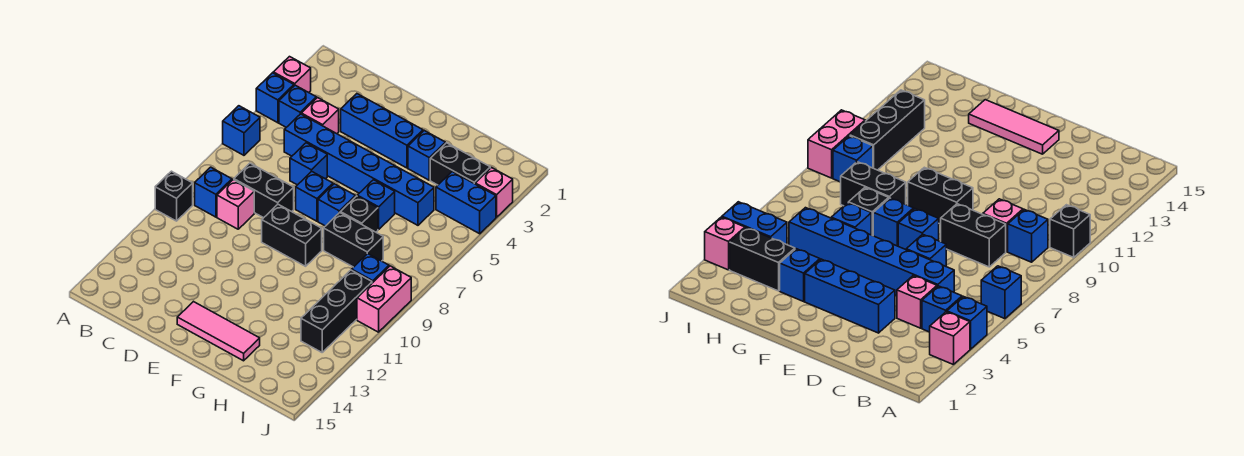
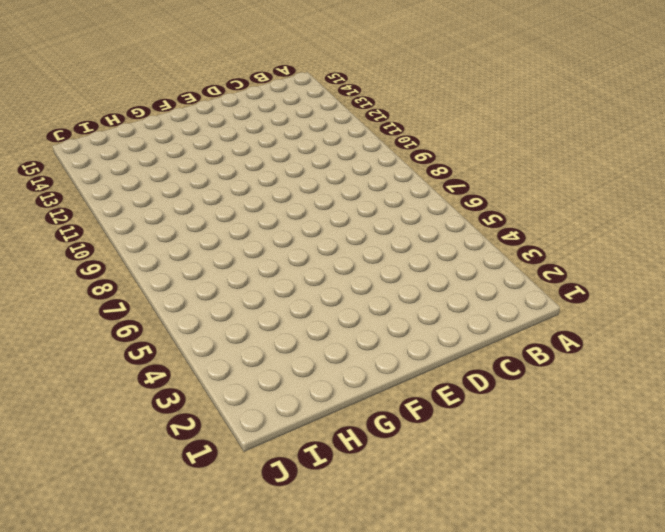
none -> pink 1x1 brick [273,57,311,92]
none -> blue 1x1 brick [256,73,294,123]
none -> blue 1x1 brick [223,106,260,155]

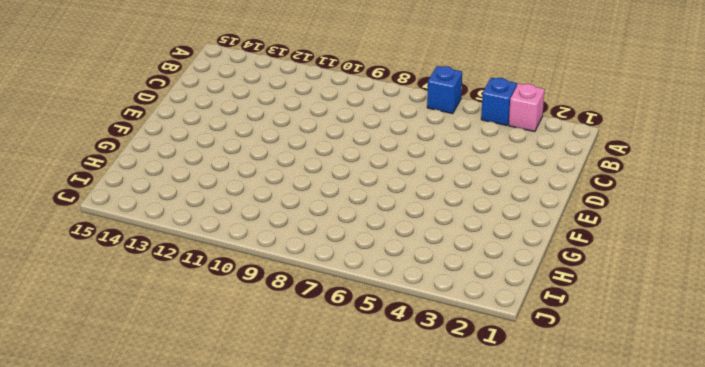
none -> black 1x1 brick [155,171,193,221]
none -> blue 1x1 brick [279,85,316,127]
none -> blue 1x1 brick [195,167,232,217]

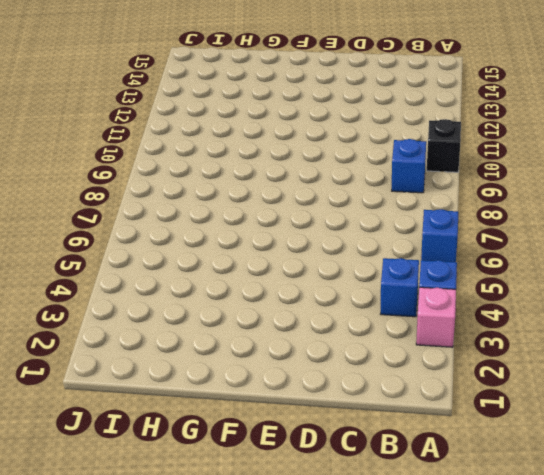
none -> pink 1x1 brick [301,98,339,134]
none -> blue 1x6 brick [284,114,434,225]
none -> black 1x2 brick [234,163,294,218]

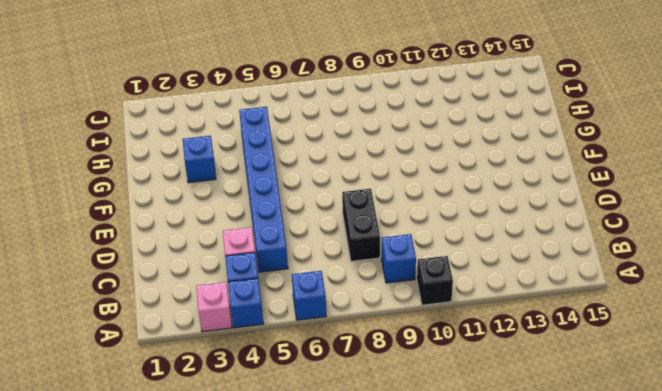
none -> pink 1x1 brick [217,180,254,229]
none -> blue 1x3 brick [341,94,423,168]
none -> blue 1x1 brick [290,143,327,185]

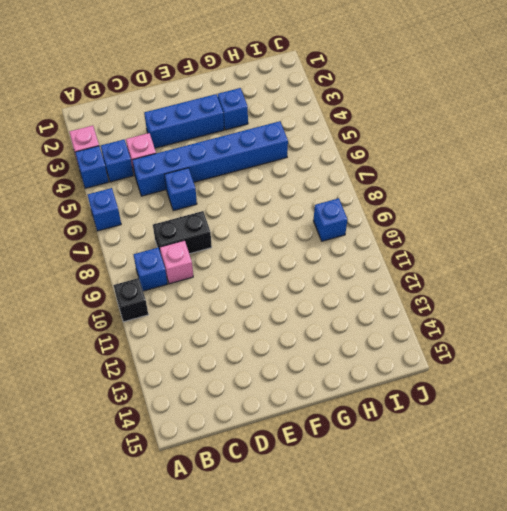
none -> blue 1x1 brick [296,171,333,221]
none -> black 1x2 brick [262,204,322,266]
none -> pink 1x3 tile [177,302,260,361]

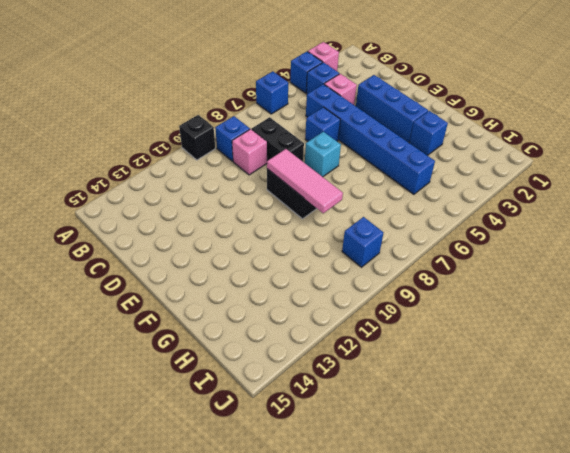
cyan 1x1 brick [305,132,341,177] -> blue 1x1 brick [296,171,333,221]
pink 1x3 tile [267,149,343,213] -> pink 1x3 tile moved to [177,302,260,361]
none -> blue 1x1 brick [318,184,355,226]
none -> blue 1x1 brick [357,180,395,229]
none -> black 1x1 brick [340,196,378,232]

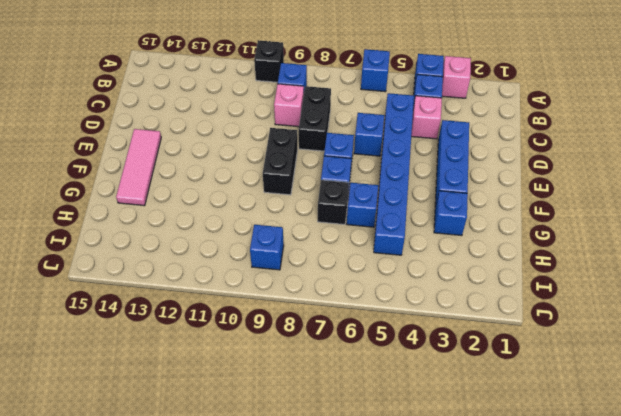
none -> black 1x2 brick [324,213,383,267]
none -> black 1x2 brick [430,143,490,185]
none -> blue 1x2 brick [436,172,496,234]

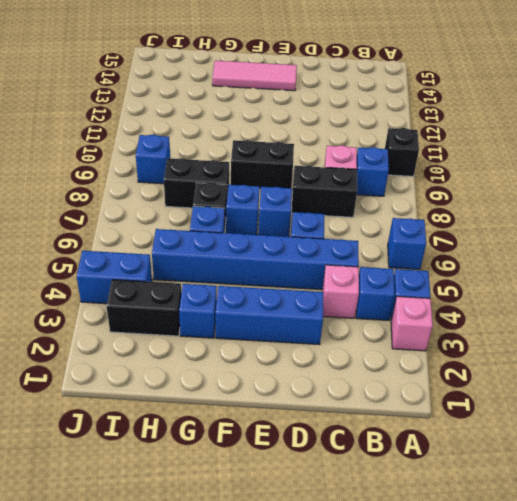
none -> black 1x3 brick [301,270,372,352]
none -> pink 1x1 brick [475,168,513,217]
none -> pink 1x2 brick [357,266,411,332]

